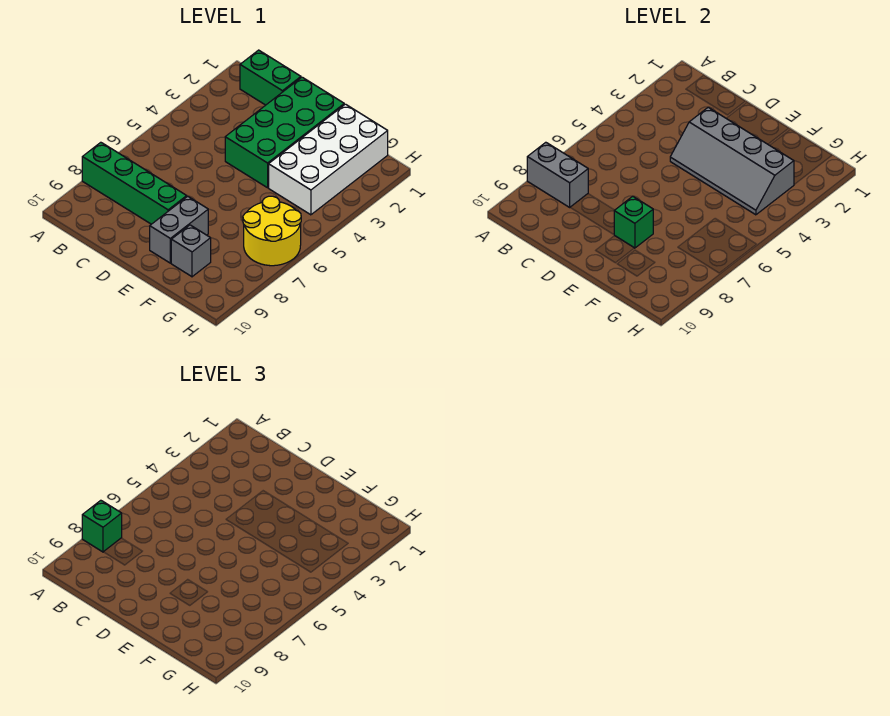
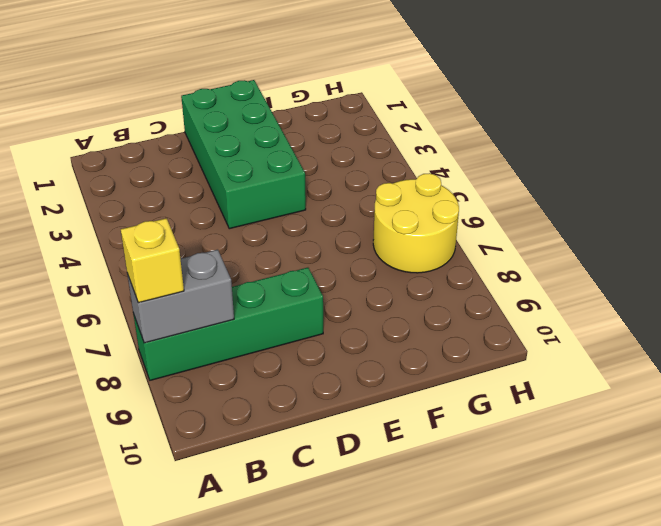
yellow 1x1 brick [121,218,184,303] -> green 1x1 brick [82,500,122,552]
none -> green 1x2 brick [240,50,301,105]
none -> grey 1x2 brick [150,196,208,263]

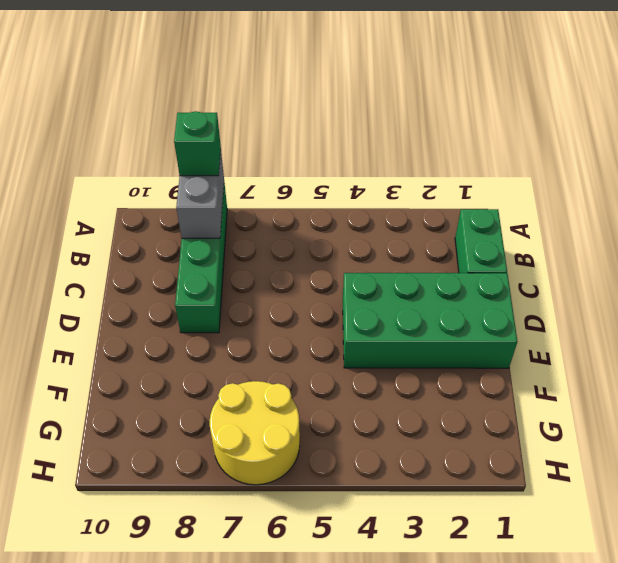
none -> grey 1x2 brick [150,196,208,263]
none -> white 2x4 brick [269,104,388,215]

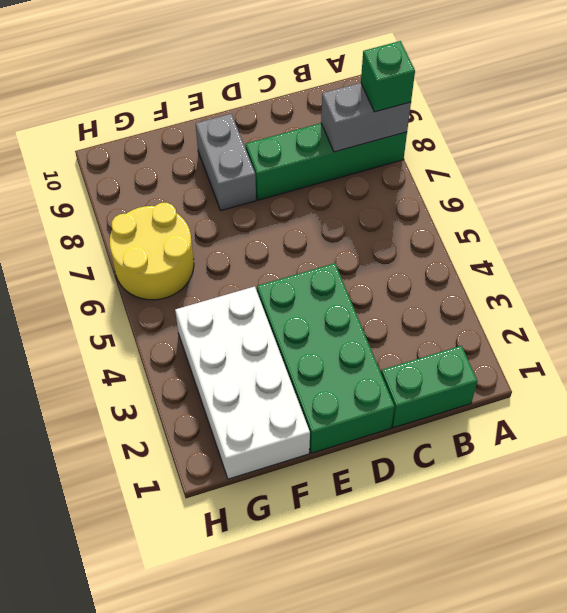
none -> grey 1x1 brick [171,225,211,277]
none -> grey 2x4 slope [670,107,794,215]

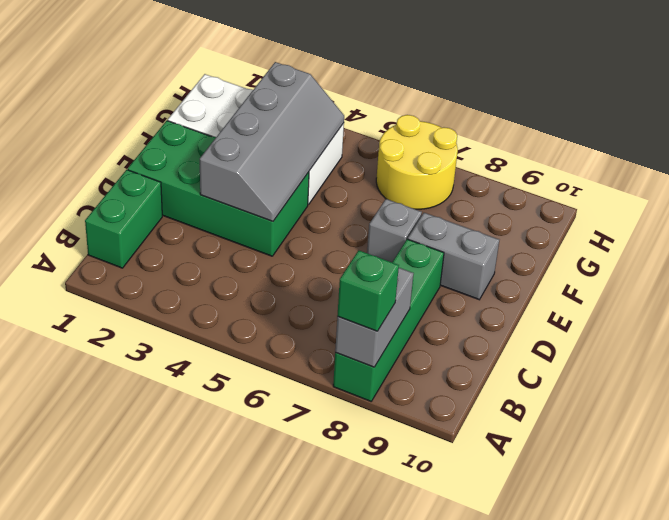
grey 1x1 brick [367,199,422,262] -> grey 1x1 brick moved to [171,225,211,277]
none -> green 1x1 brick [614,196,653,248]

